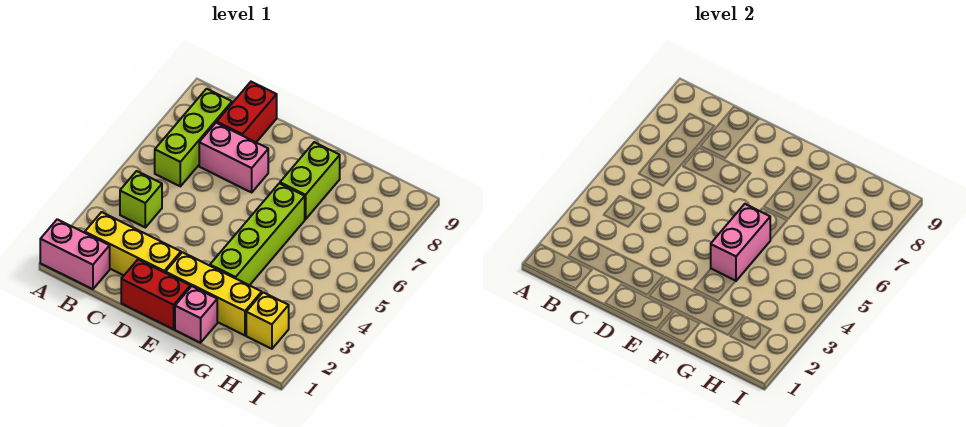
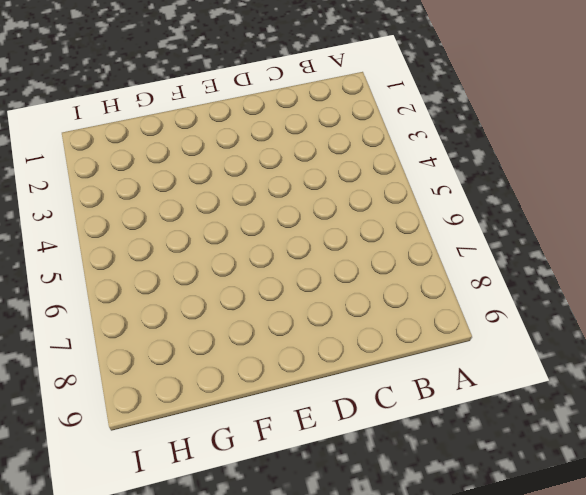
none -> pink 1x2 brick [40,219,110,289]
none -> yellow 1x3 brick [85,212,181,275]
none -> lime 1x1 brick [120,171,162,227]

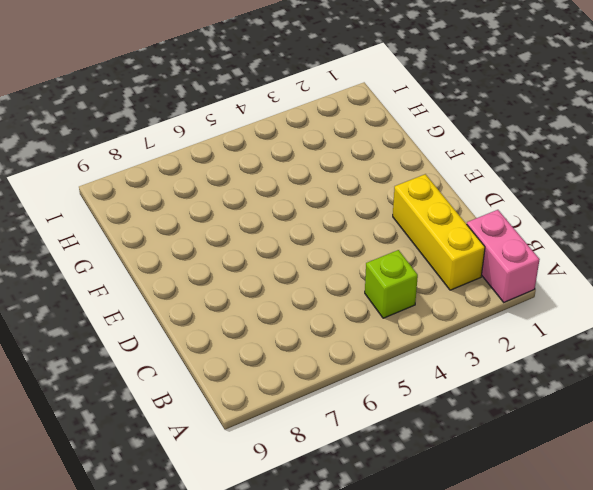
none -> lime 1x3 brick [155,89,232,186]
none -> pink 1x2 brick [199,123,268,192]
none -> red 1x2 brick [217,82,277,142]

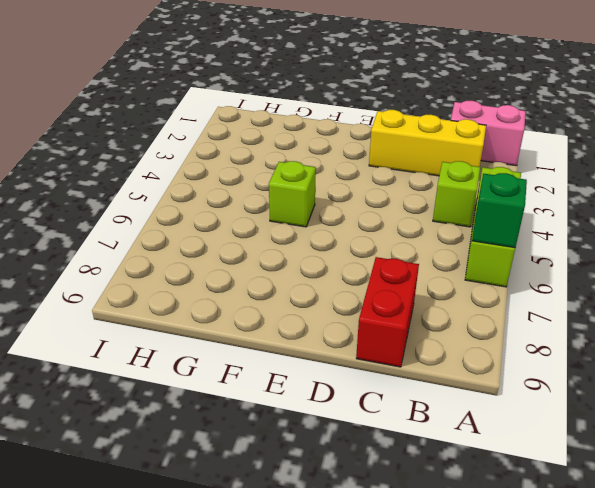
lime 1x3 brick [465,167,521,287] -> lime 1x3 brick moved to [155,89,232,186]
green 1x1 brick [472,173,527,248] -> none
lime 1x1 brick [269,161,316,227] -> lime 1x4 brick [210,183,305,285]
none -> pink 1x2 brick [199,123,268,192]
none -> red 1x2 brick [121,260,190,329]
none -> yellow 1x3 brick [166,252,262,335]

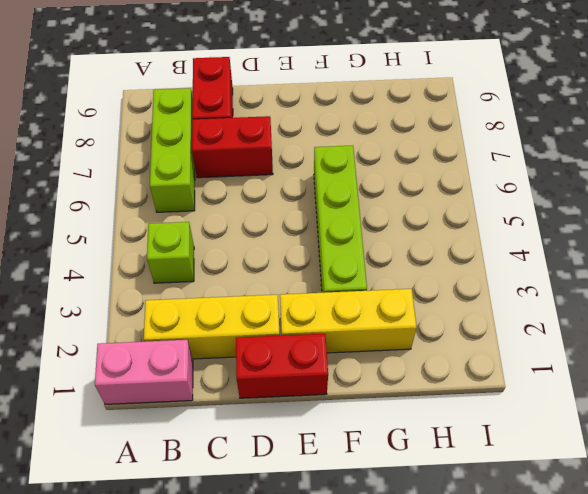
red 1x2 brick [192,116,273,178] -> pink 1x2 brick [199,123,268,192]
none -> pink 1x1 brick [175,286,217,343]
none -> lime 1x2 brick [280,142,340,219]
none -> yellow 1x1 brick [246,292,289,349]

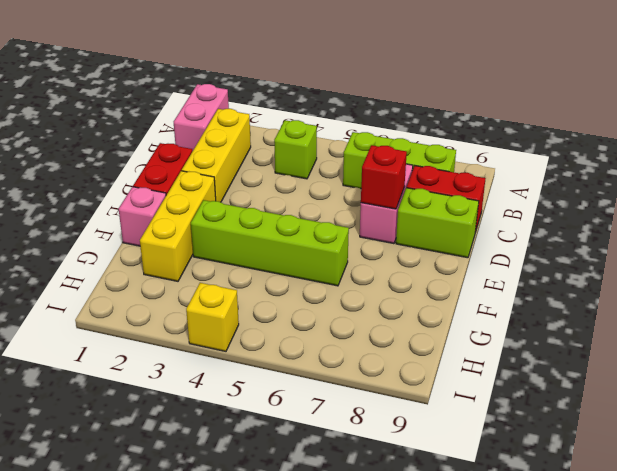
red 1x1 brick [361,145,407,209] -> none
lime 1x2 brick [396,188,479,258] -> lime 1x2 brick moved to [280,142,340,219]
yellow 1x1 brick [186,283,239,351] -> yellow 1x1 brick moved to [246,292,289,349]
none -> pink 1x2 brick [711,204,770,281]

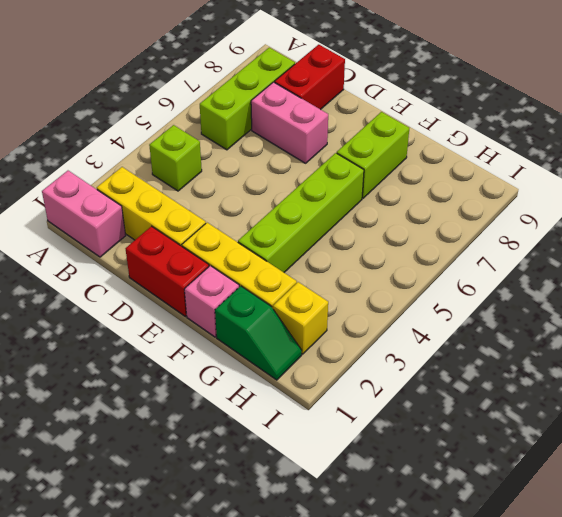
green 1x2 slope [215,286,302,380] -> none
none -> pink 1x2 brick [711,204,770,281]

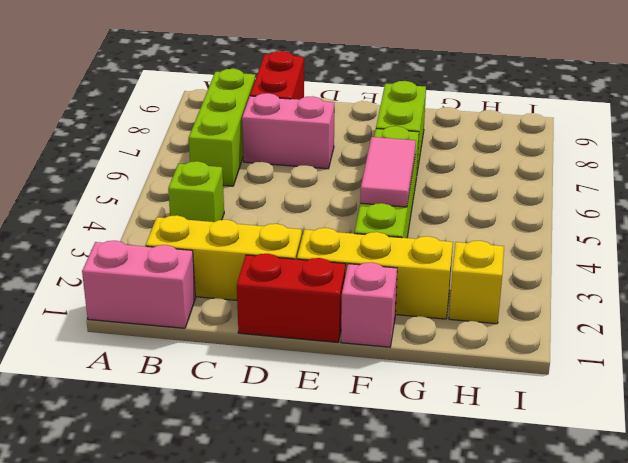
pink 1x2 tile [360,137,416,207] -> pink 1x2 brick [711,204,770,281]

